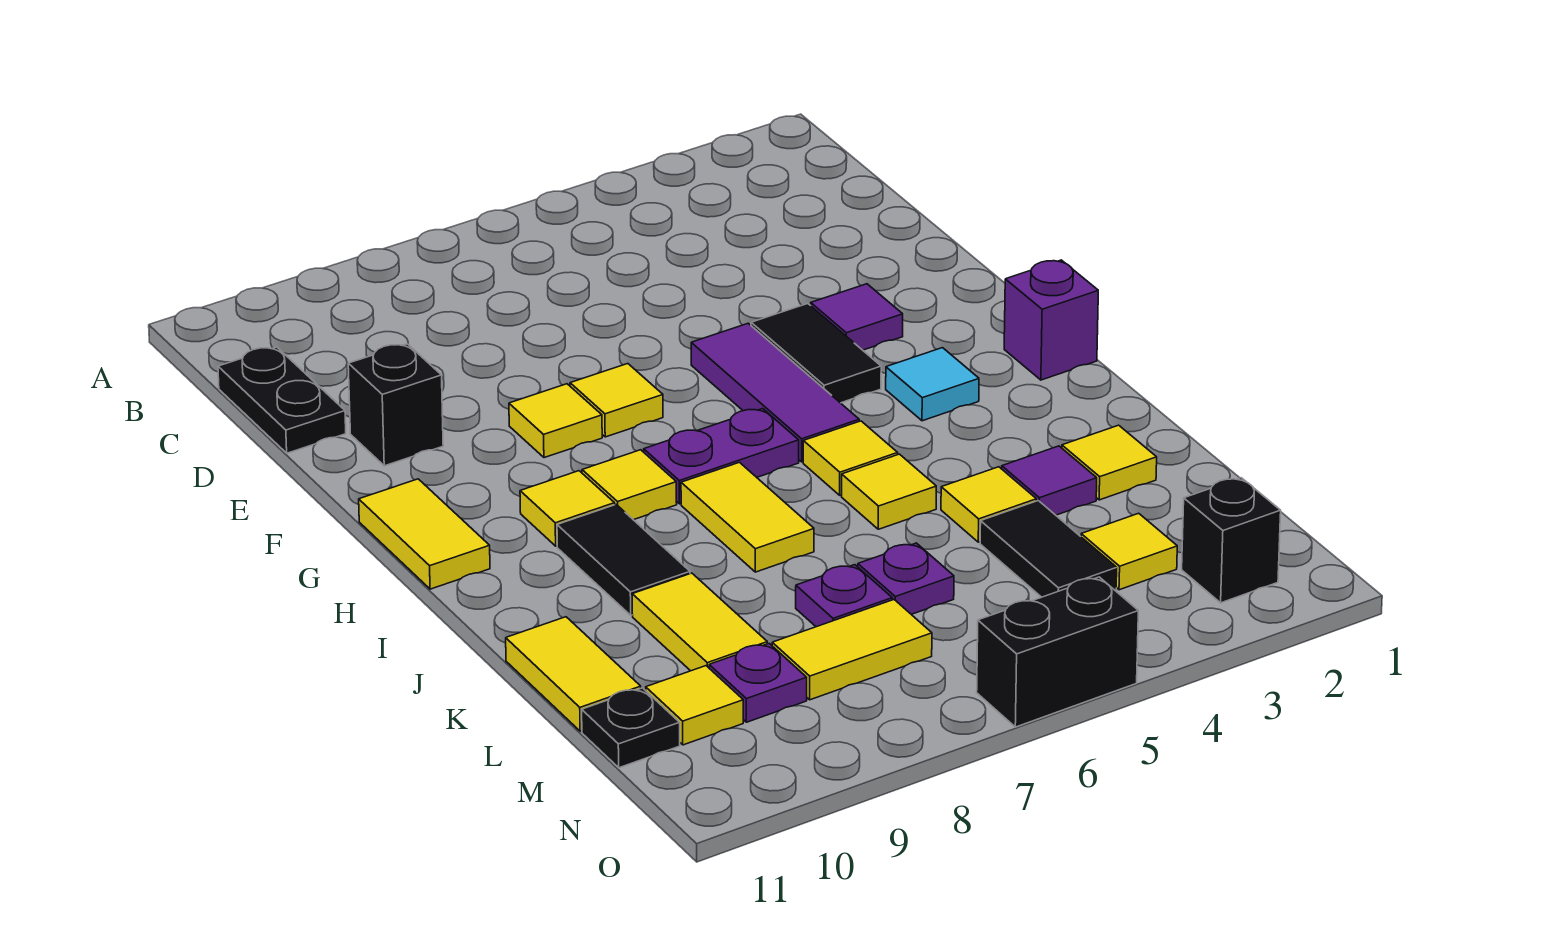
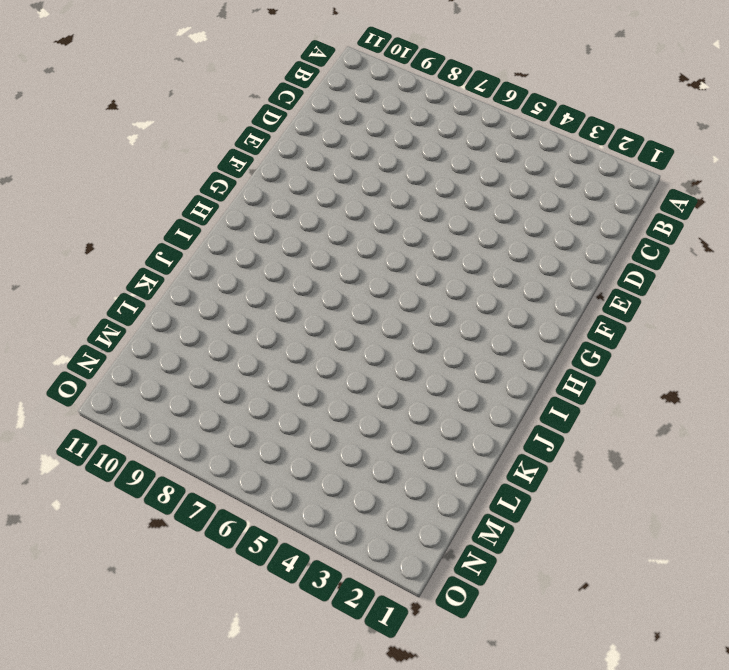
none -> black 1x2 plate [218,347,346,453]
none -> black 1x1 brick [348,344,443,466]
none -> purple 1x1 tile [811,284,903,350]
none -> black 1x2 tile [751,304,881,403]

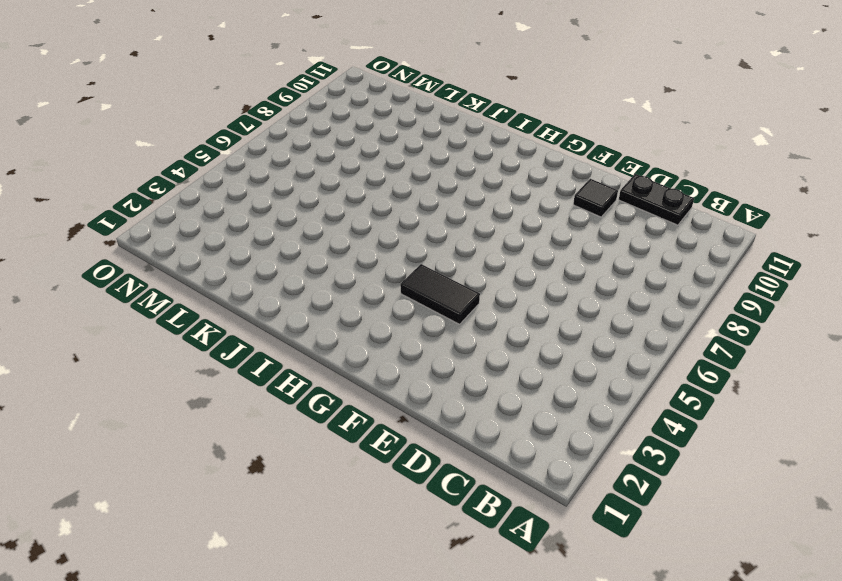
black 1x1 tile [573,179,618,217] -> black 1x1 brick [348,344,443,466]
none -> purple 1x1 tile [811,284,903,350]
none -> purple 1x3 tile [691,323,859,462]
none -> yellow 1x1 tile [570,364,663,437]
none -> yellow 1x1 tile [509,384,602,458]

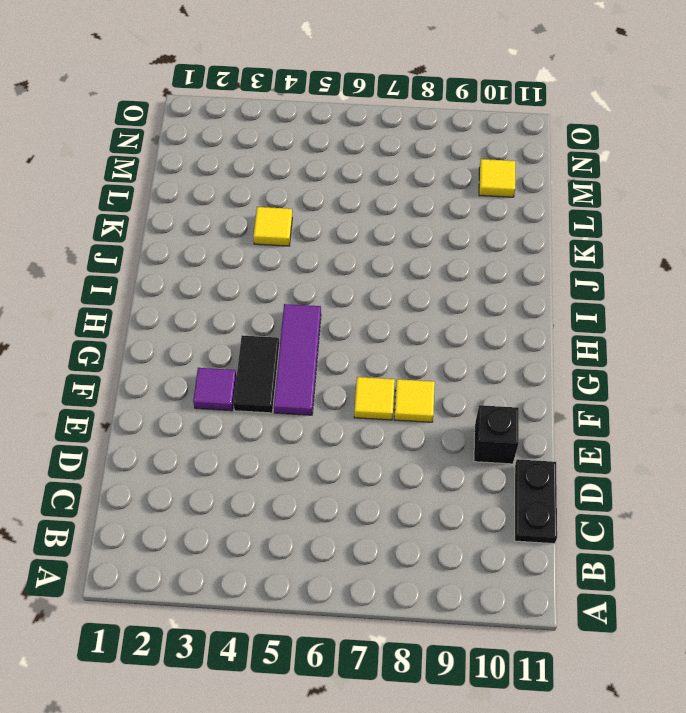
none -> yellow 1x2 tile [359,479,490,589]
none -> purple 1x1 brick [1004,260,1098,380]
none -> cyan 1x1 tile [886,348,979,421]
none -> purple 1x2 plate [644,409,799,504]

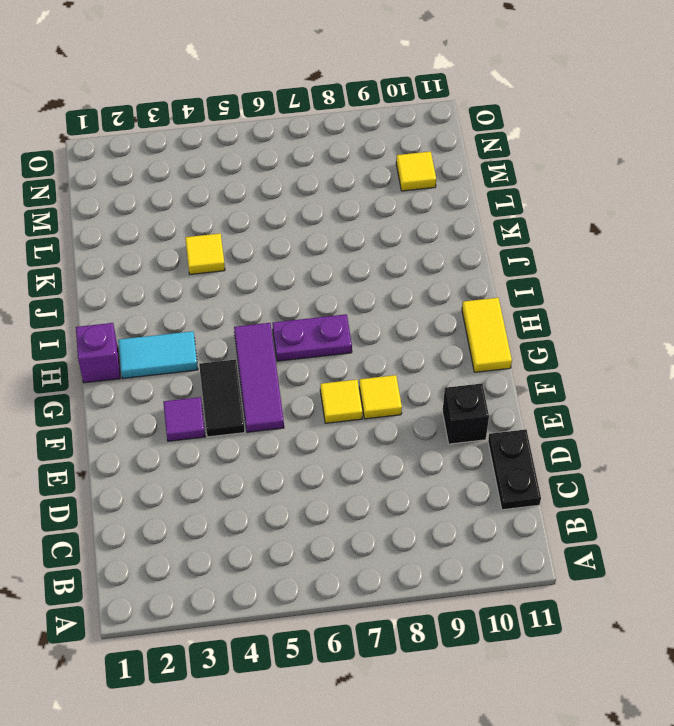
cyan 1x2 tile [118,331,198,378] -> cyan 1x1 tile [886,348,979,421]
none -> yellow 1x1 tile [582,450,677,520]
none -> yellow 1x1 tile [520,471,615,546]
none -> yellow 1x1 tile [803,421,898,495]
none -> yellow 1x2 tile [681,462,814,572]

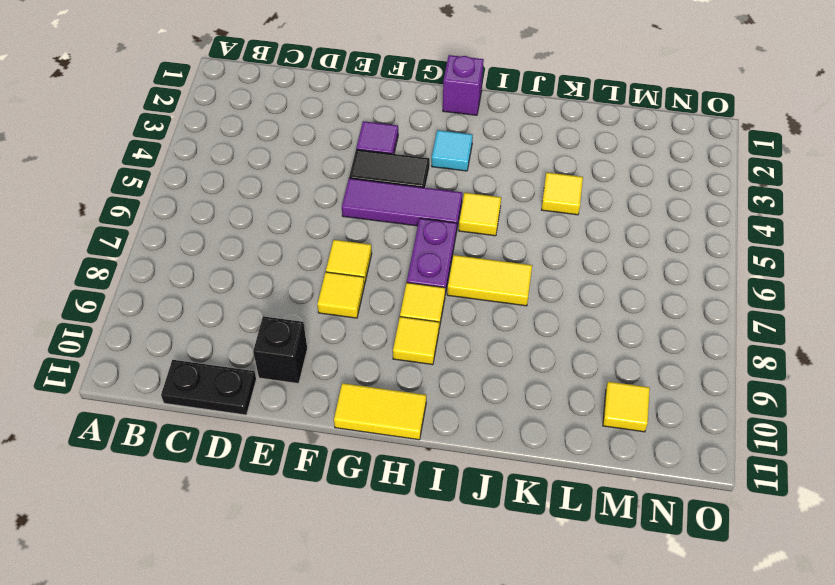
none -> black 1x2 tile [557,505,690,615]
none -> yellow 1x1 tile [842,454,936,529]
none -> yellow 1x1 tile [1062,425,1157,500]
none -> purple 1x1 tile [1002,446,1097,515]

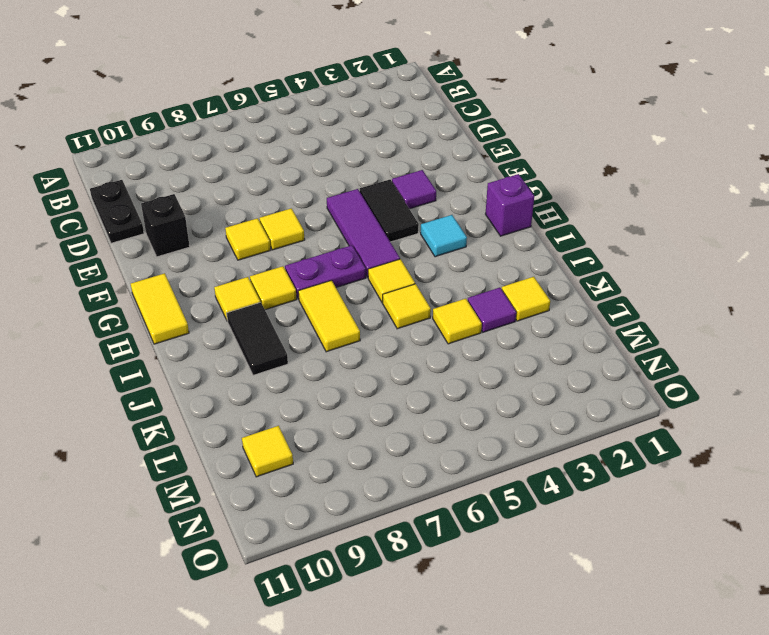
none -> yellow 1x2 tile [632,573,767,671]
none -> yellow 1x2 tile [506,617,641,731]
none -> black 1x2 tile [980,501,1117,597]
none -> purple 1x1 plate [858,543,954,614]

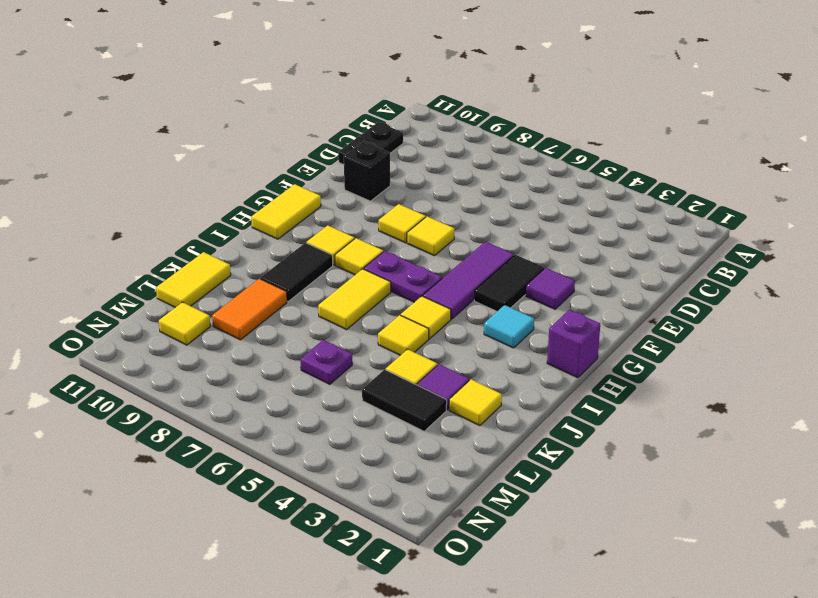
orange 1x2 tile [212,279,287,340] -> yellow 1x2 tile [632,573,767,671]
black 1x2 tile [362,370,447,431] -> black 1x2 tile turned to [980,501,1117,597]
none -> purple 1x1 plate [796,565,892,627]
none -> yellow 1x1 tile [1081,513,1177,590]
none -> yellow 1x2 tile [772,600,932,700]
none -> purple 1x1 plate [709,644,807,722]

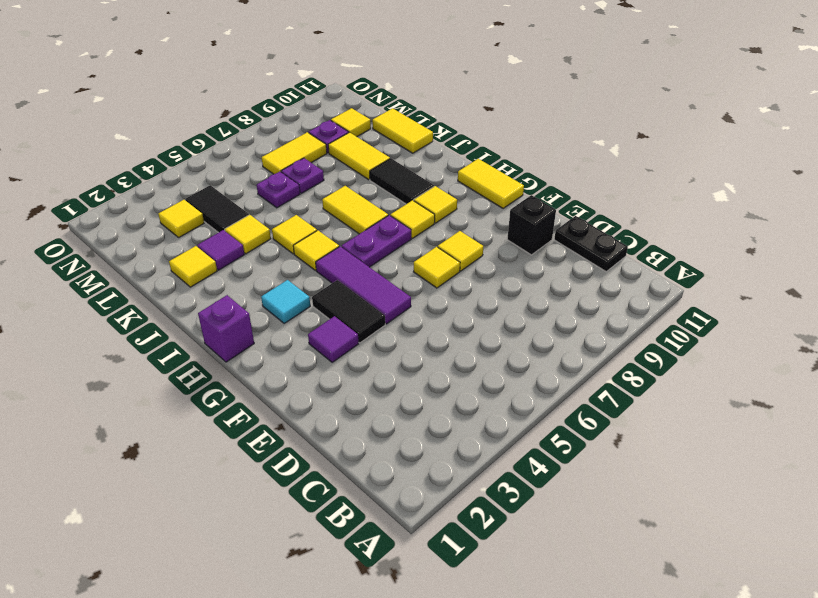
none -> black 1x1 plate [582,688,680,768]
none -> black 1x1 brick [1182,478,1281,603]
none -> black 1x2 brick [977,577,1138,727]

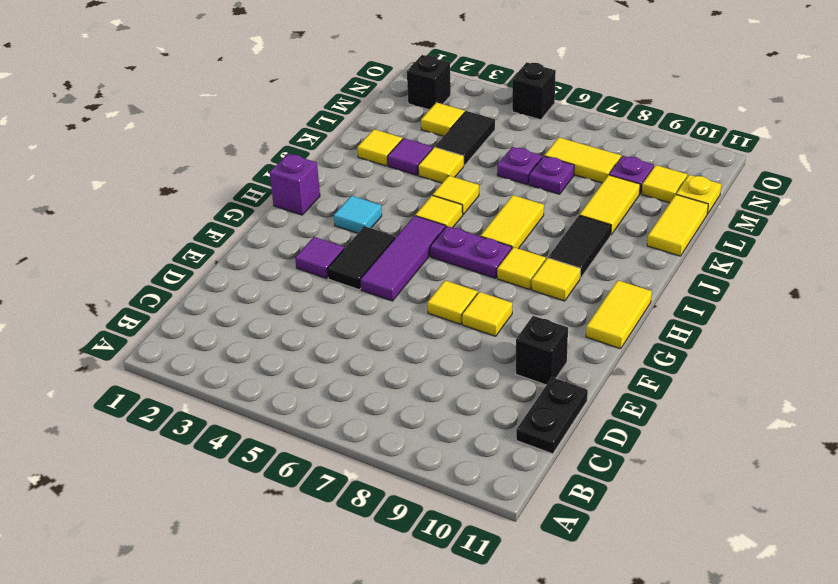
yellow 1x1 plate [676,175,721,214] -> black 1x1 plate [582,688,680,768]
black 1x1 brick [512,62,556,120] -> black 1x2 brick [977,577,1138,727]

